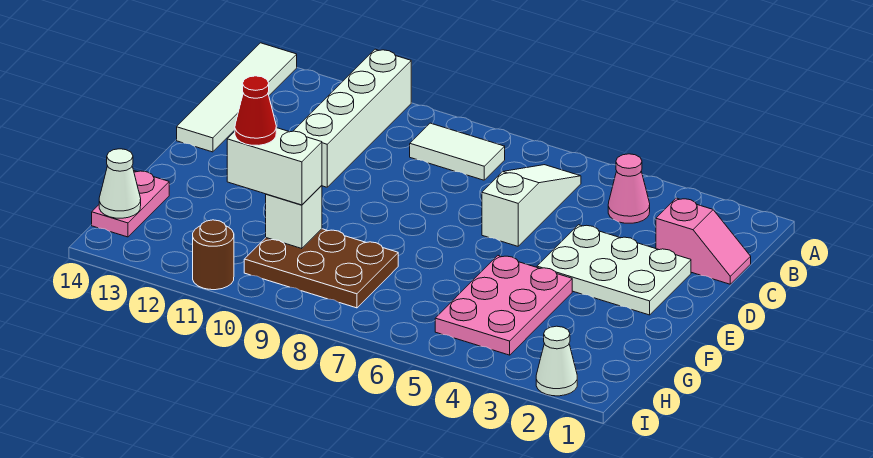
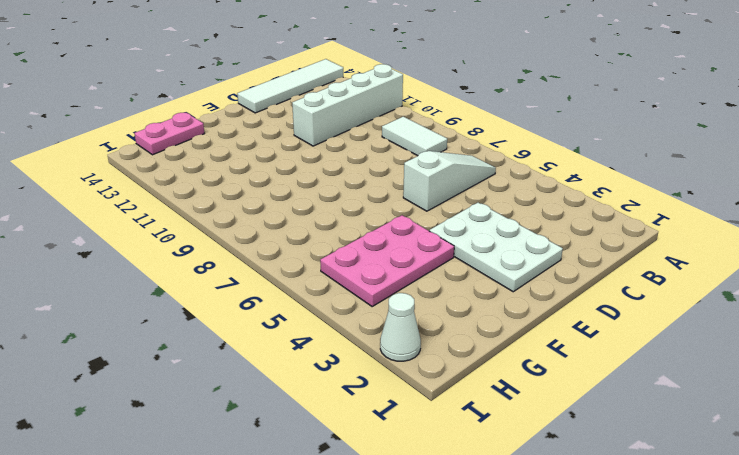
none -> pink 1x1 cone [608,154,650,223]
none -> pink 1x2 slope [656,198,751,284]
none -> brown 2x3 plate [244,229,398,308]

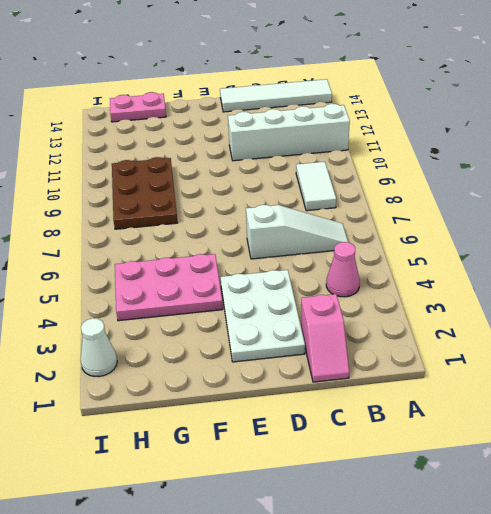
none -> brown 1x1 round brick [193,220,234,290]
none -> white 1x1 brick [266,185,322,249]
none -> white 1x1 cone [99,149,141,218]

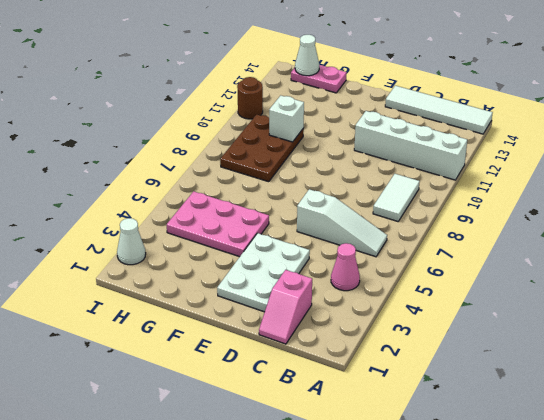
none -> white 1x2 brick [227,128,322,205]
none -> red 1x1 cone [235,76,276,145]

